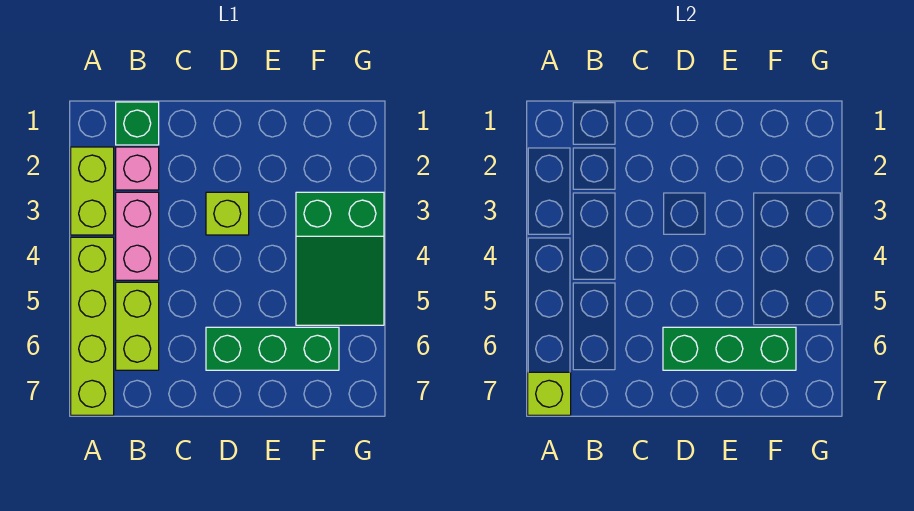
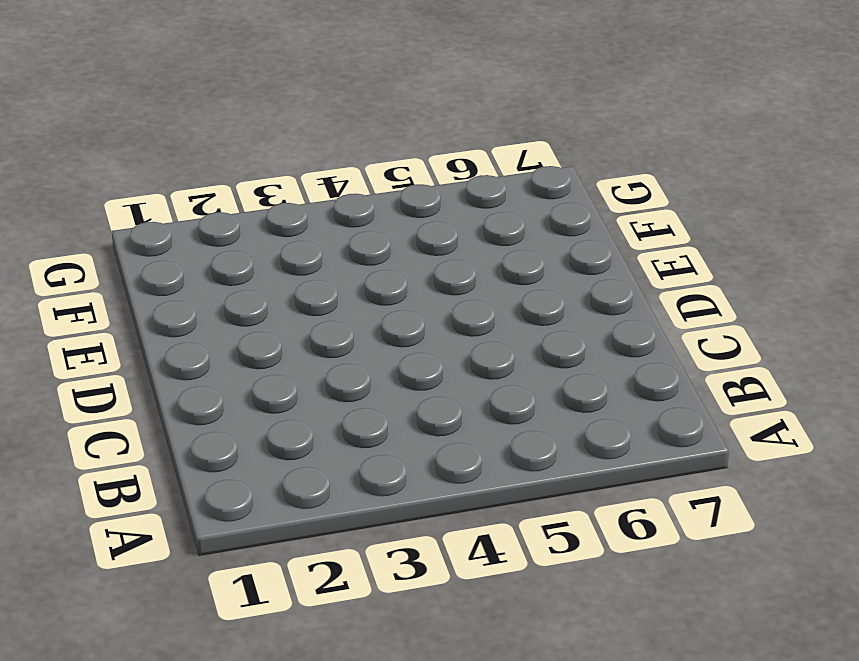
none -> lime 1x2 brick [71,147,114,235]
none -> lime 1x4 brick [71,237,114,415]

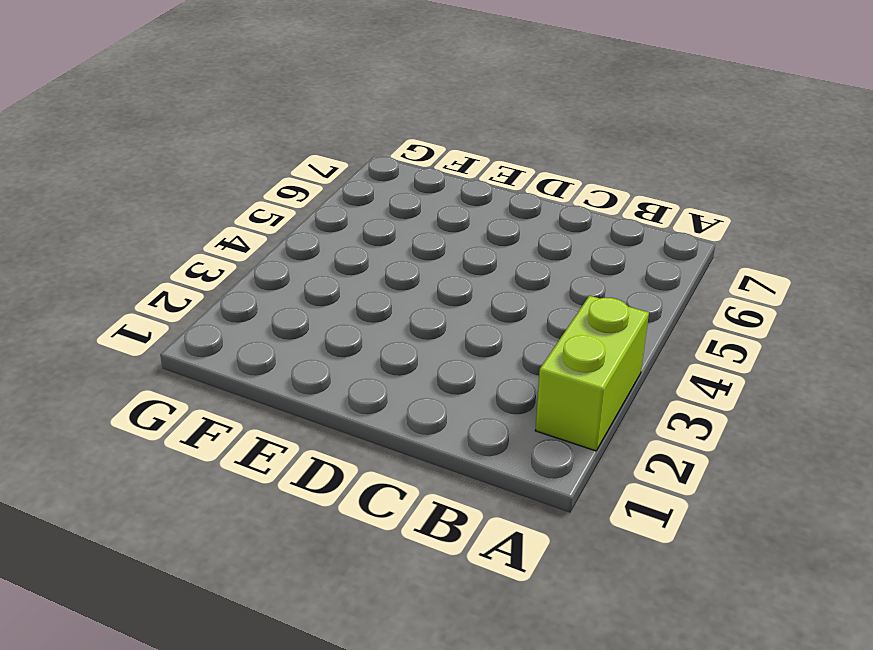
none -> lime 1x4 brick [71,237,114,415]
none -> green 1x1 brick [116,102,159,145]

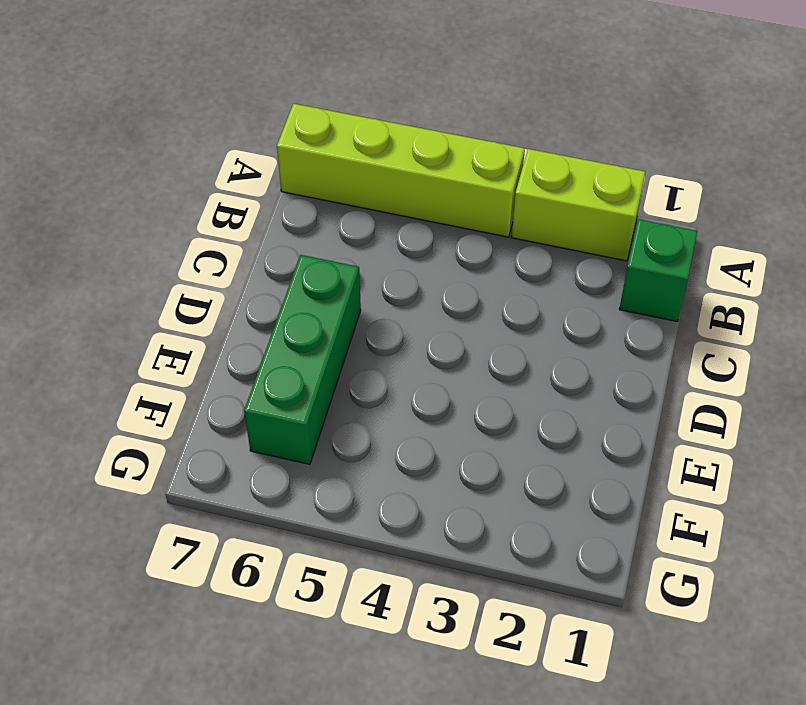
none -> pink 1x1 brick [116,147,159,190]
none -> pink 1x2 brick [116,192,159,280]

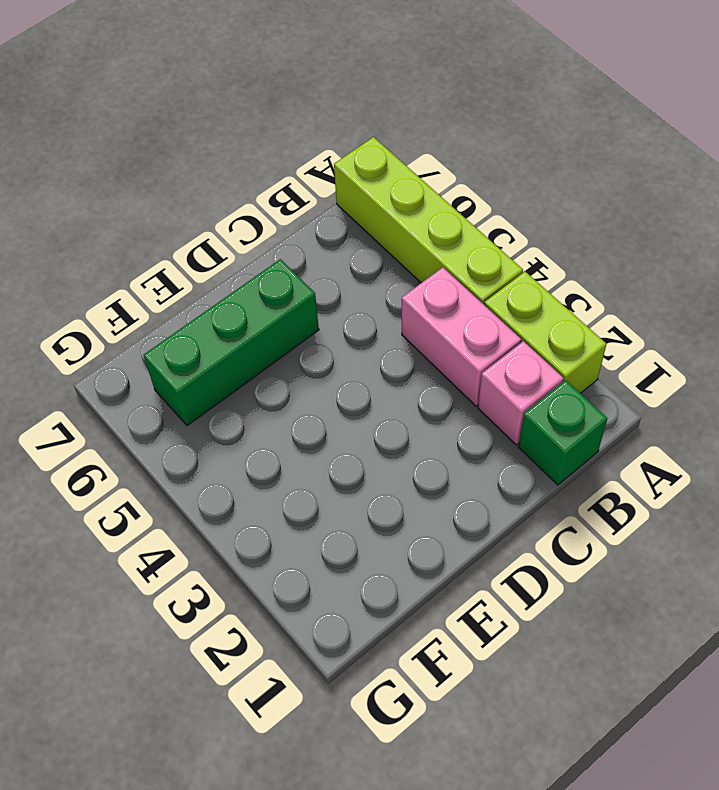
none -> lime 1x2 brick [116,282,159,370]
none -> lime 1x1 brick [206,192,249,235]

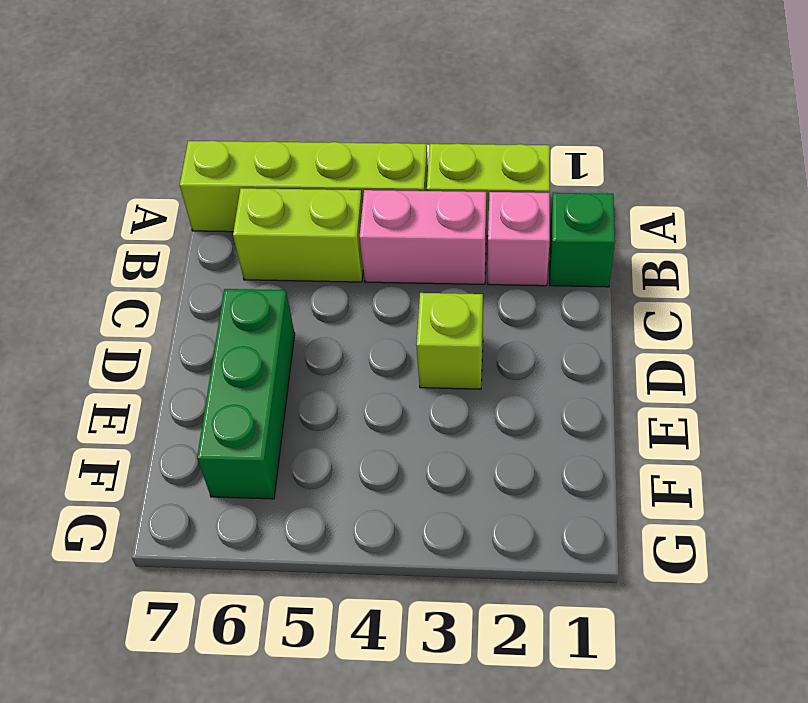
none -> green 2x3 slope [296,192,384,325]
none -> lime 1x1 brick [528,372,571,415]

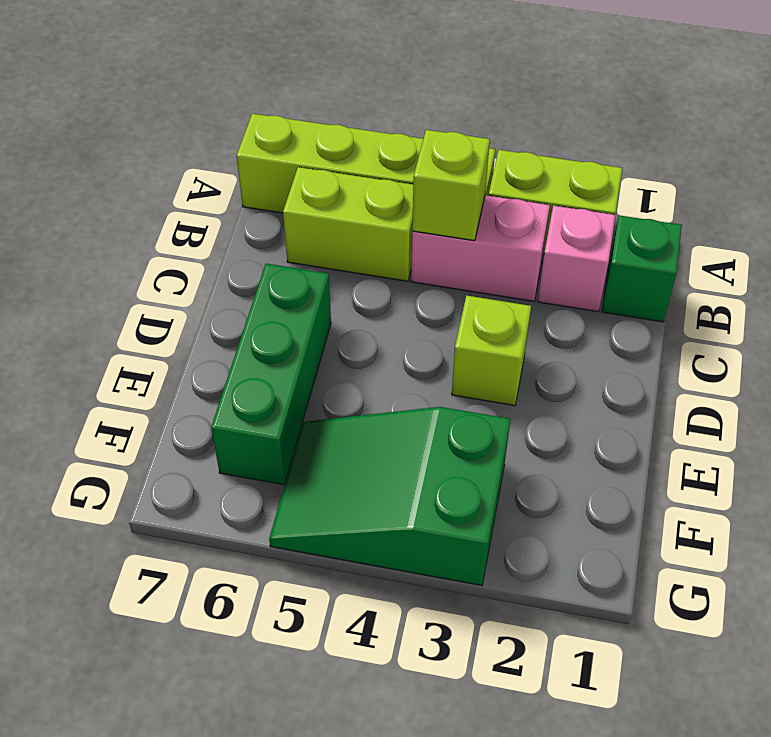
lime 1x1 brick [412,130,490,241] -> lime 1x1 brick moved to [528,372,571,415]
none -> green 1x3 brick [663,327,796,370]

